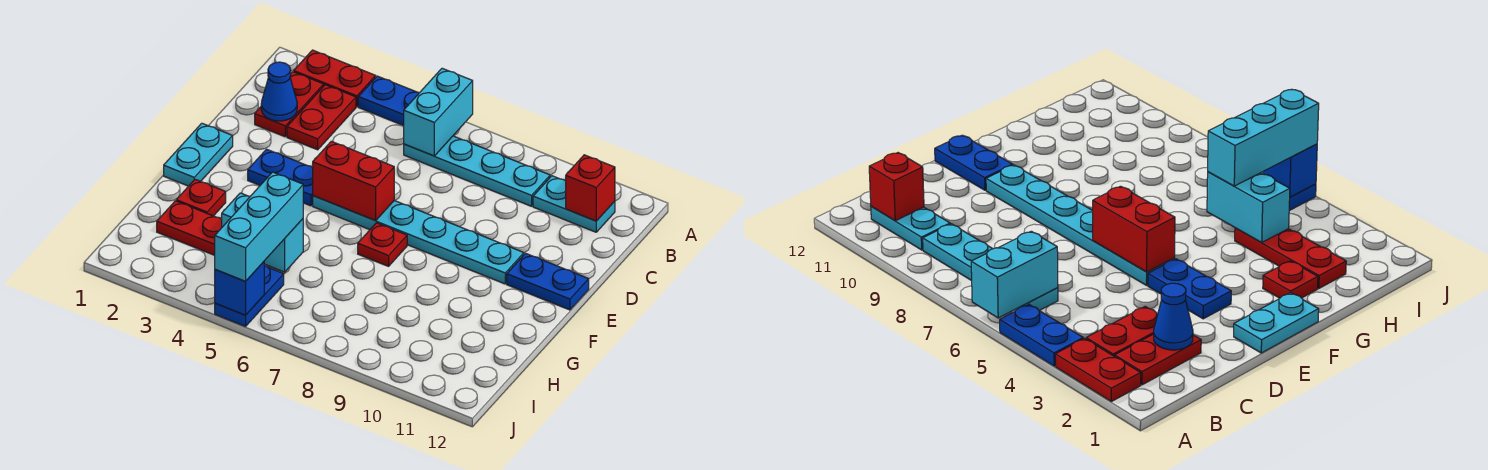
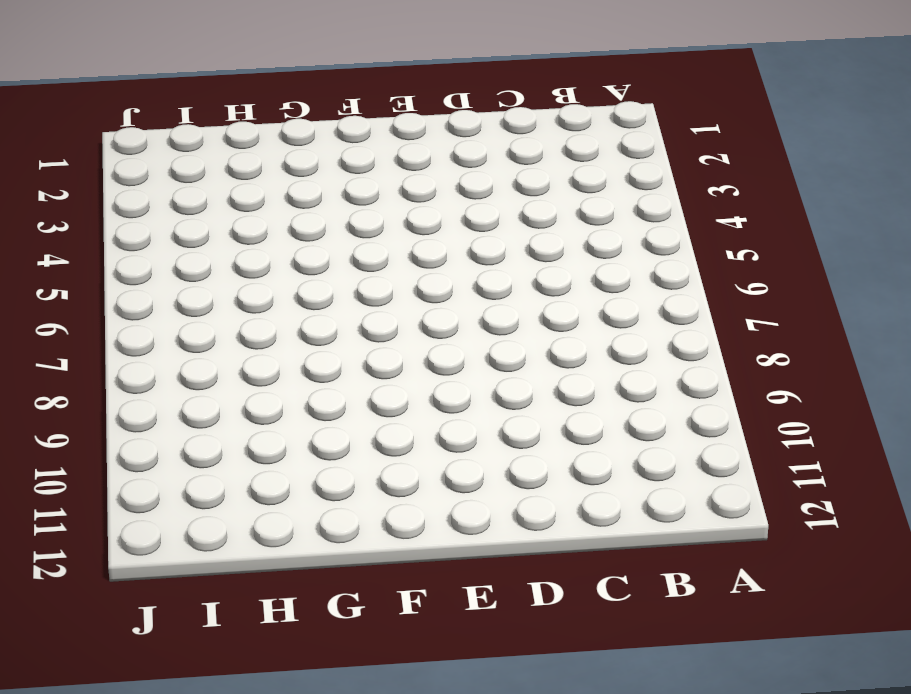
none -> red 1x2 plate [294,50,376,107]
none -> blue 1x2 plate [358,76,419,126]
none -> red 1x2 plate [255,72,324,137]

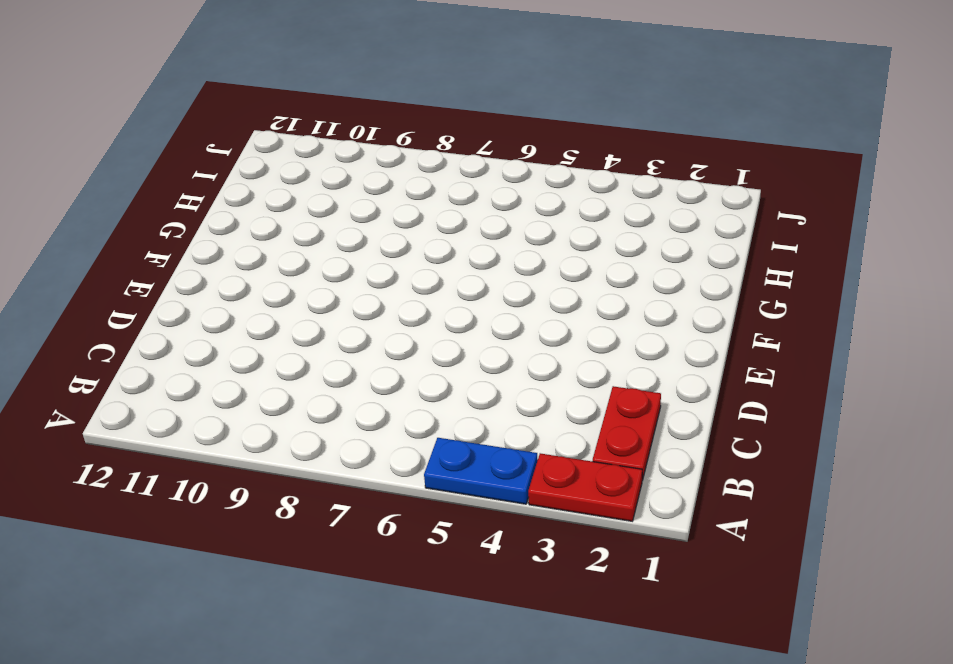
none -> red 1x2 plate [287,85,356,150]
none -> cyan 1x4 plate [404,136,550,206]
none -> cyan 1x2 plate [533,176,615,232]

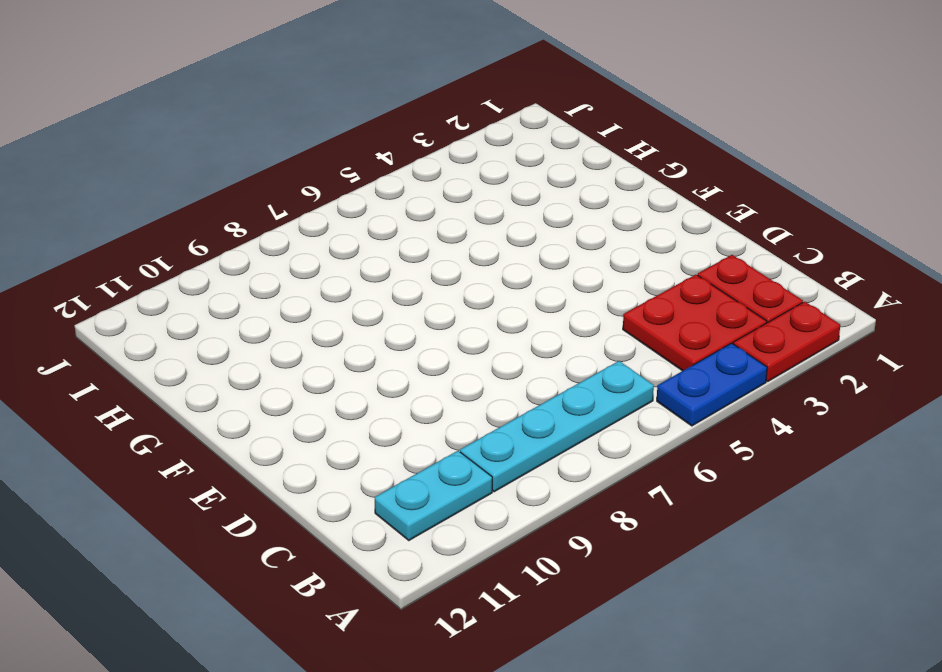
red 2x2 plate [623,275,767,371] -> red 1x2 plate [287,85,356,150]
none -> cyan 1x2 plate [164,123,233,186]
none -> blue 1x2 plate [248,149,313,206]
none -> cyan 1x6 plate [313,196,524,284]

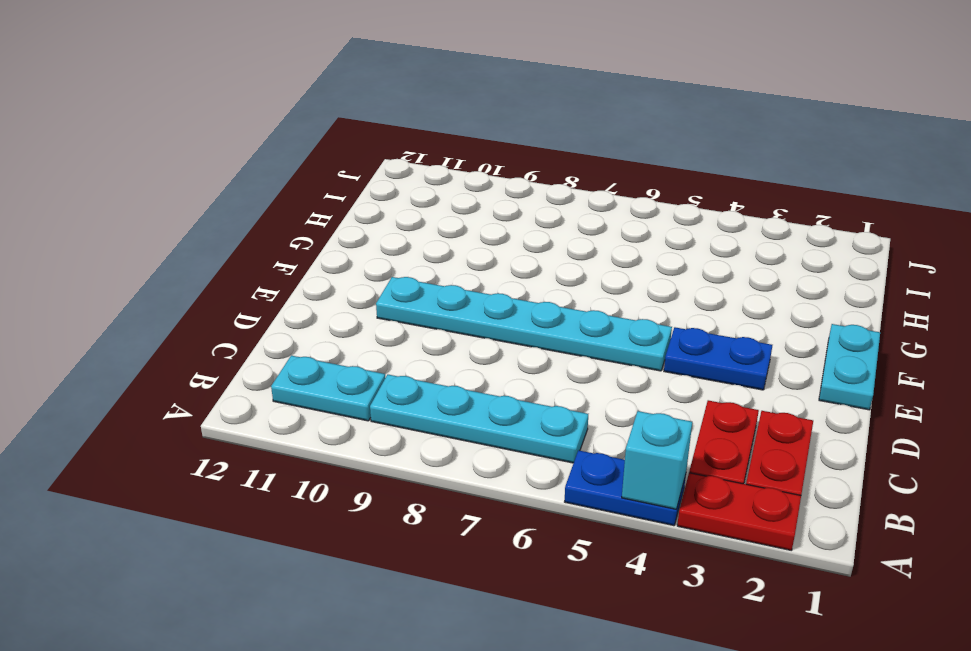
cyan 1x1 brick [622,411,692,509] -> none
none -> blue 1x2 plate [507,253,589,310]
none -> red 1x1 plate [358,223,407,266]
none -> red 1x1 plate [176,179,226,216]

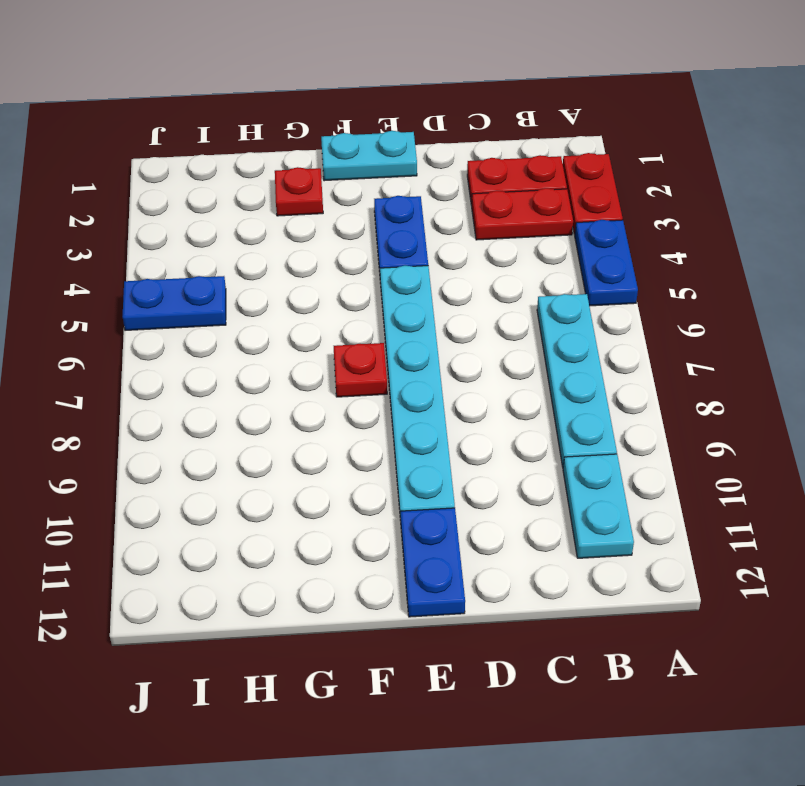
none -> red 1x3 plate [157,201,222,255]
none -> cyan 1x2 brick [404,68,473,156]
none -> red 1x1 brick [566,155,615,221]

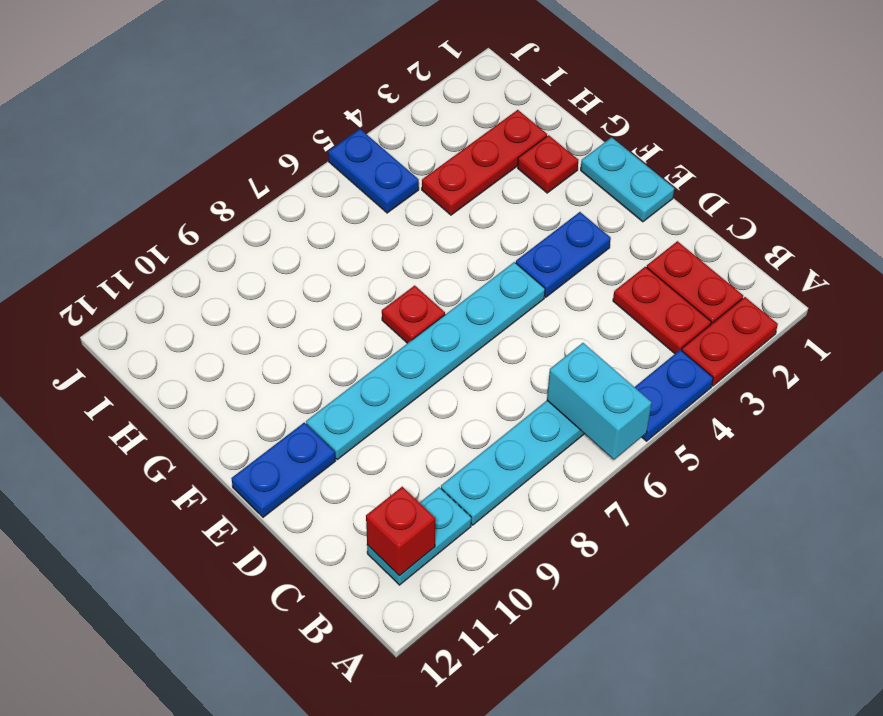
none -> blue 1x1 cone [261,62,297,121]
none -> red 1x2 brick [313,141,394,221]
none -> cyan 1x2 brick [222,193,303,272]

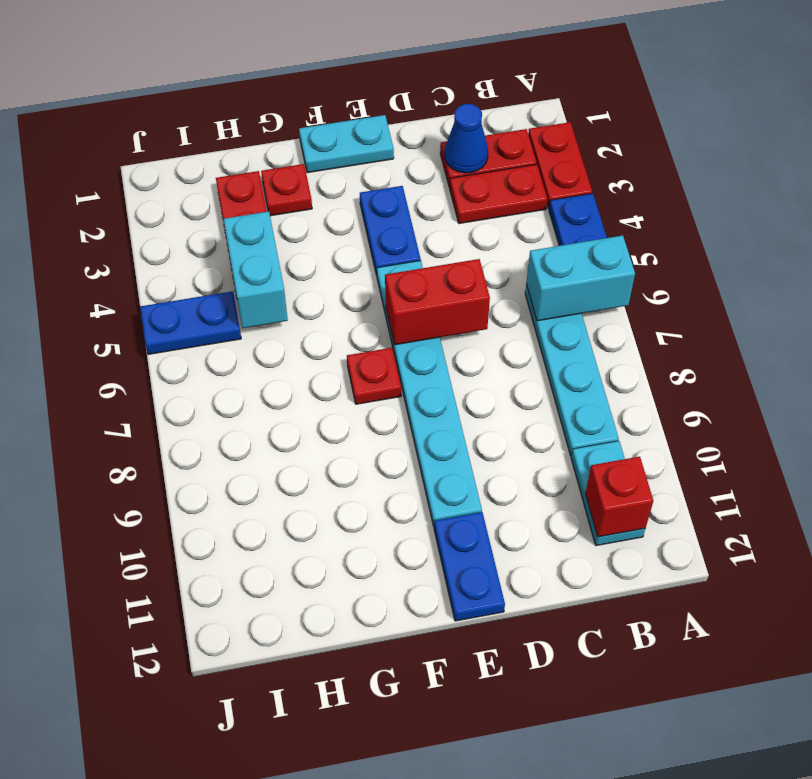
red 1x2 brick [385,259,490,345] -> red 1x2 brick turned to [313,141,394,221]
none -> blue 1x1 brick [215,262,264,315]
none -> cyan 1x3 brick [215,172,303,281]

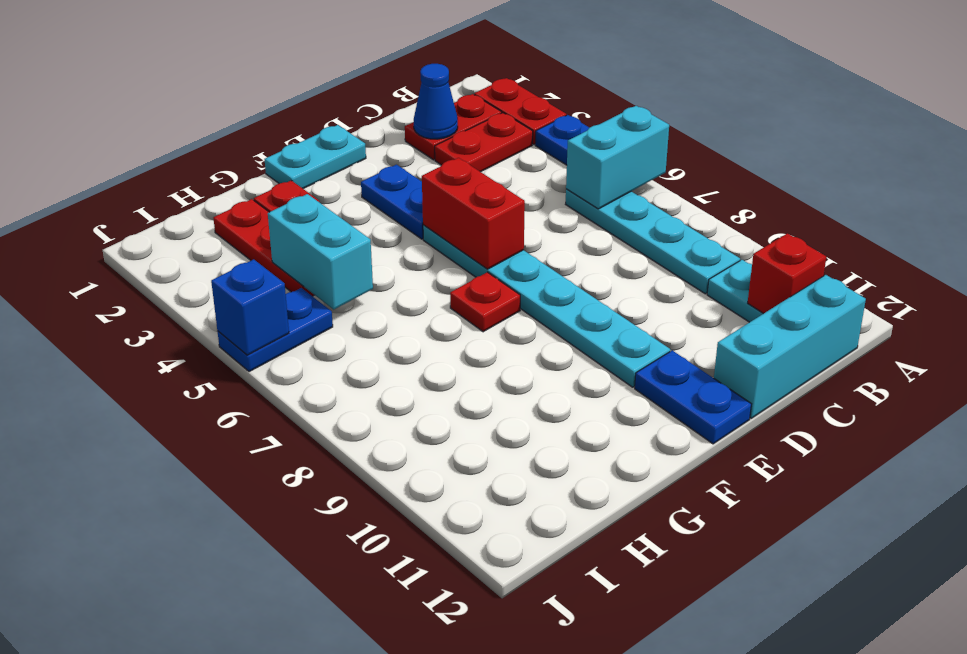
cyan 1x3 brick [714,275,866,418] -> cyan 1x3 brick moved to [215,172,303,281]

